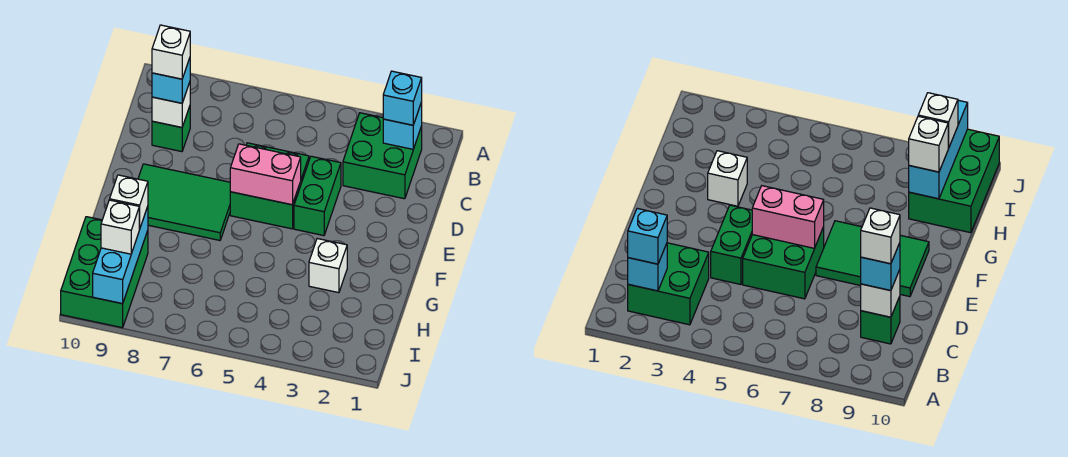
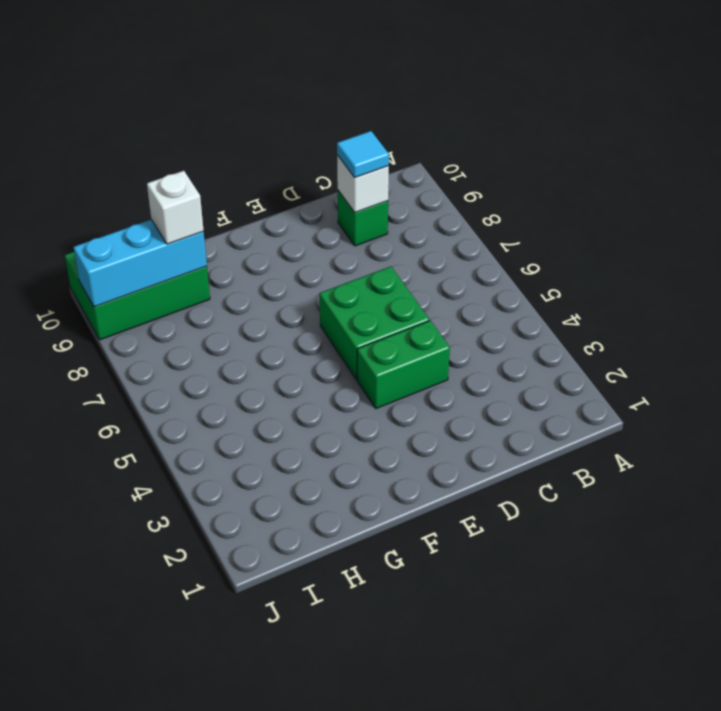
cyan 1x1 tile [337,131,389,178] -> cyan 1x1 brick [152,58,190,103]
none -> green 2x2 brick [343,113,422,199]
none -> green 2x3 tile [138,164,230,240]
none -> white 1x1 brick [309,239,347,293]

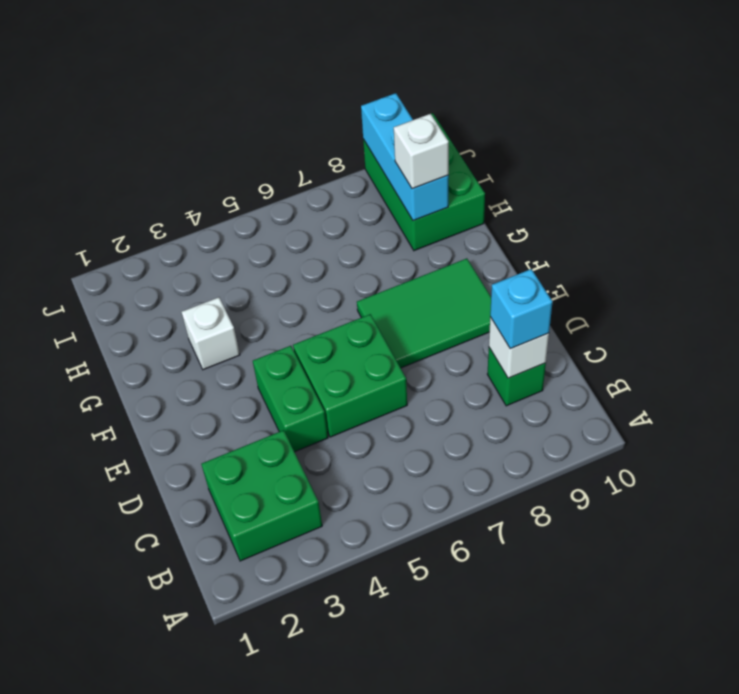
none -> cyan 1x1 brick [383,102,422,149]
none -> pink 1x2 brick [230,144,301,205]
none -> cyan 1x1 brick [383,71,422,125]

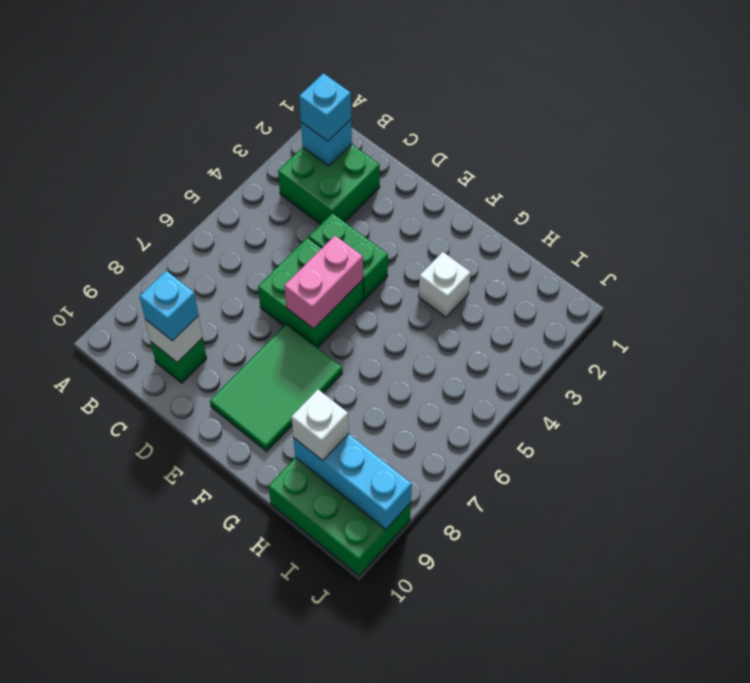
none -> white 1x1 brick [101,200,139,254]
none -> white 1x1 brick [152,25,190,79]

